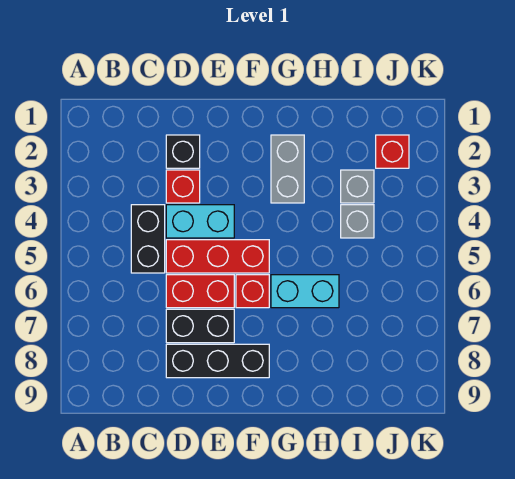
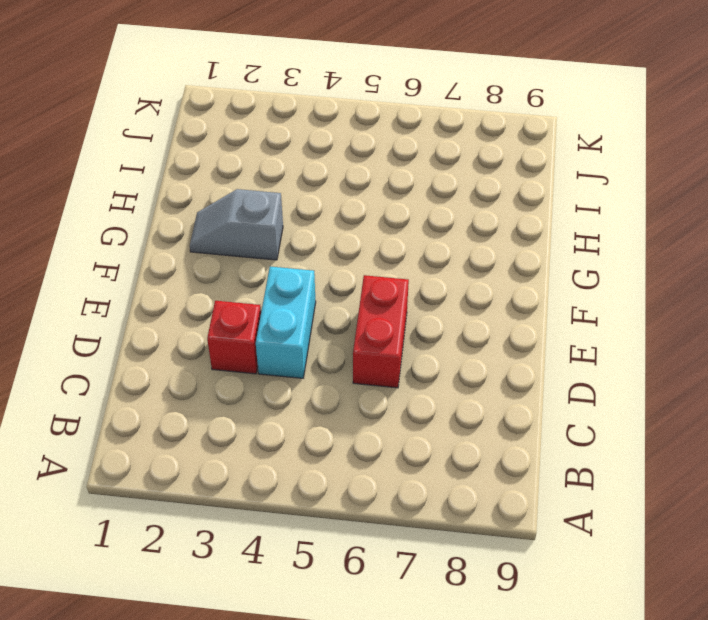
grey 1x2 slope [190,189,283,260] -> grey 1x2 brick [271,135,304,203]
none -> black 1x2 brick [131,205,165,273]
none -> black 1x1 brick [166,135,200,168]
none -> red 1x3 brick [166,240,269,273]

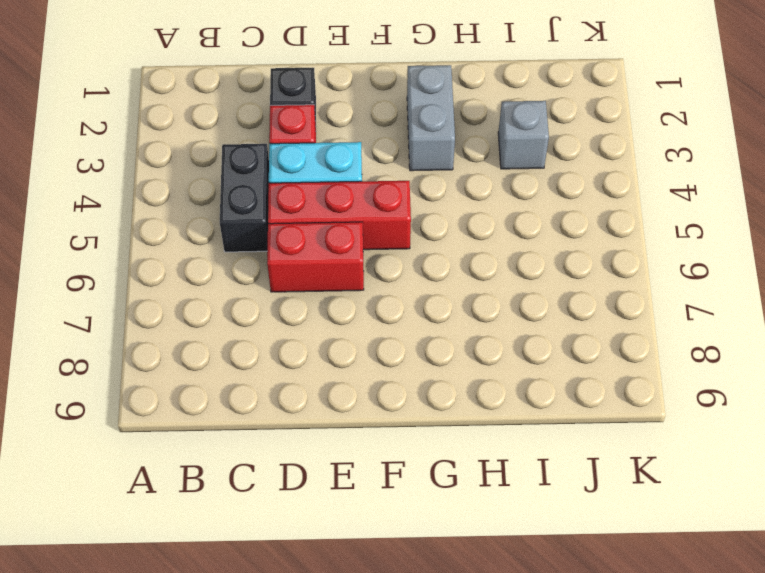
none -> black 1x2 brick [166,309,234,343]
none -> black 1x3 brick [166,344,269,378]
none -> red 1x1 brick [236,275,269,308]

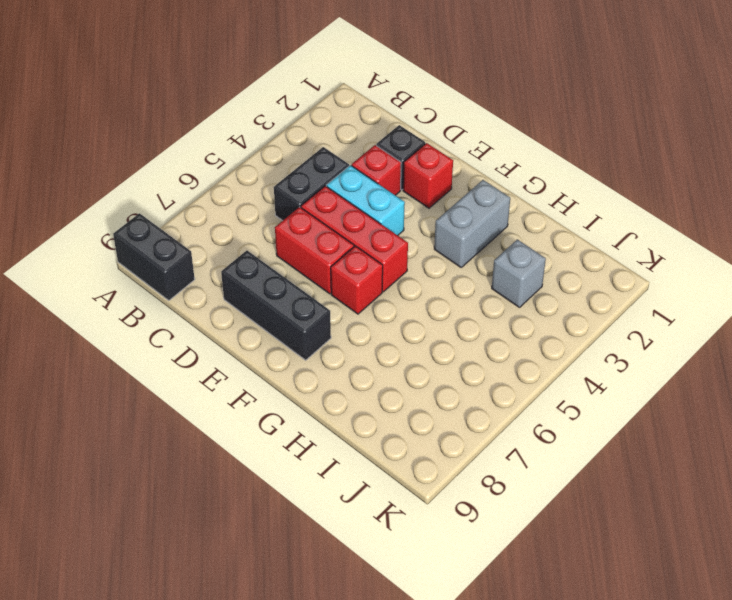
black 1x2 brick [113,213,195,300] -> black 1x2 brick moved to [166,309,234,343]
red 1x1 brick [403,143,453,208] -> red 1x1 brick moved to [376,135,409,168]
none -> cyan 1x2 brick [271,275,339,308]
none -> grey 1x1 brick [341,205,374,238]

